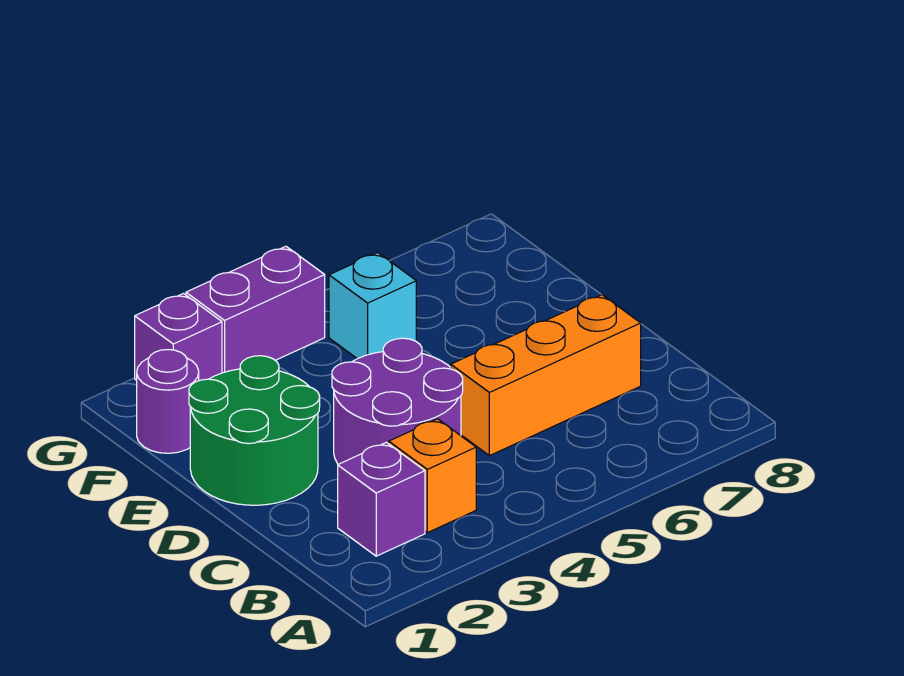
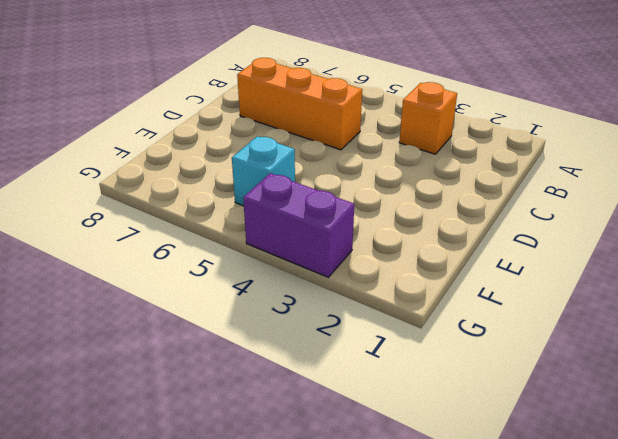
none -> purple 1x1 brick [338,442,425,556]
none -> purple 2x2 round brick [332,338,463,464]

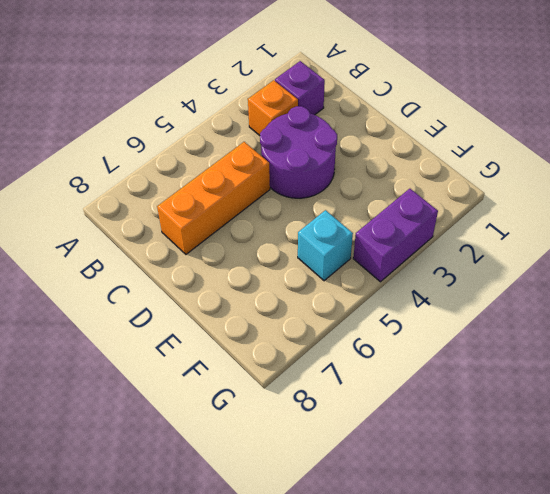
none -> green 2x2 round brick [189,356,320,505]
none -> purple 1x1 round brick [137,350,199,453]

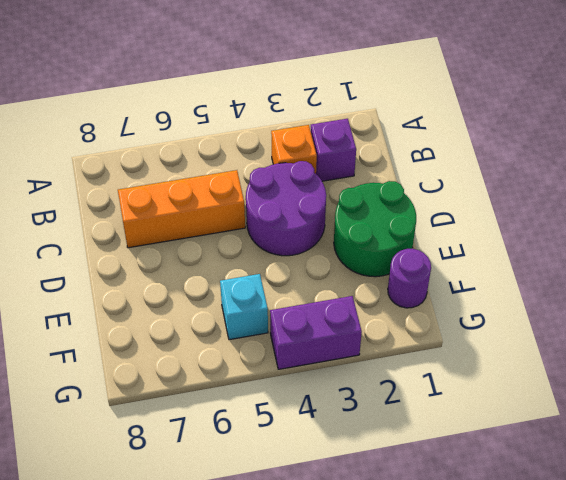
none -> purple 1x1 brick [135,294,222,381]

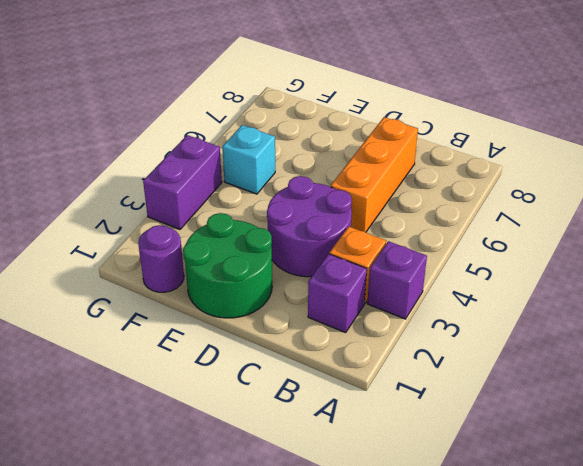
purple 1x1 brick [367,241,427,319] -> purple 1x1 brick moved to [135,294,222,381]

